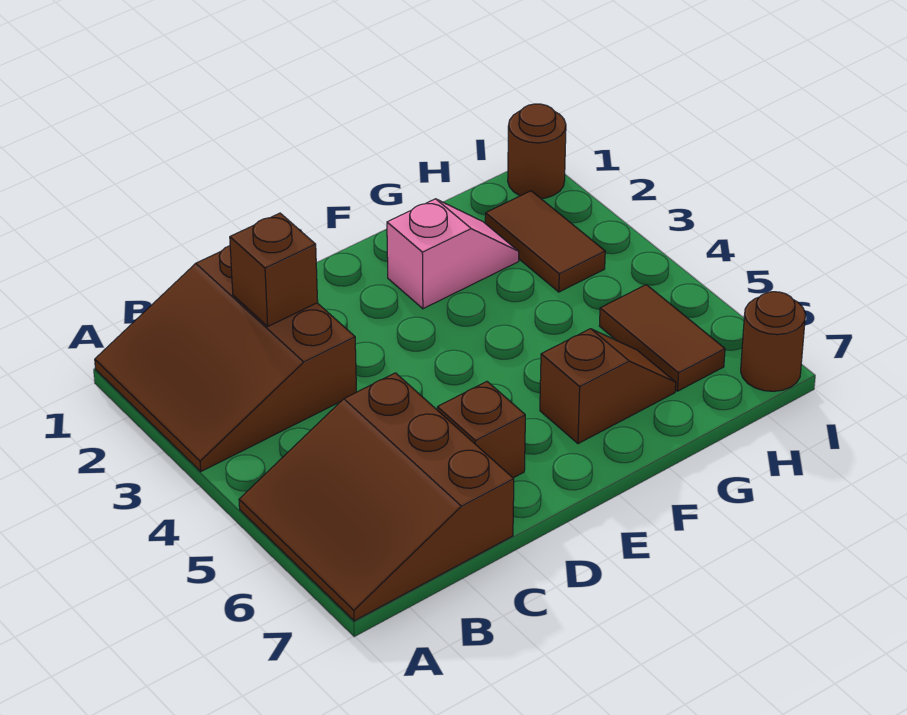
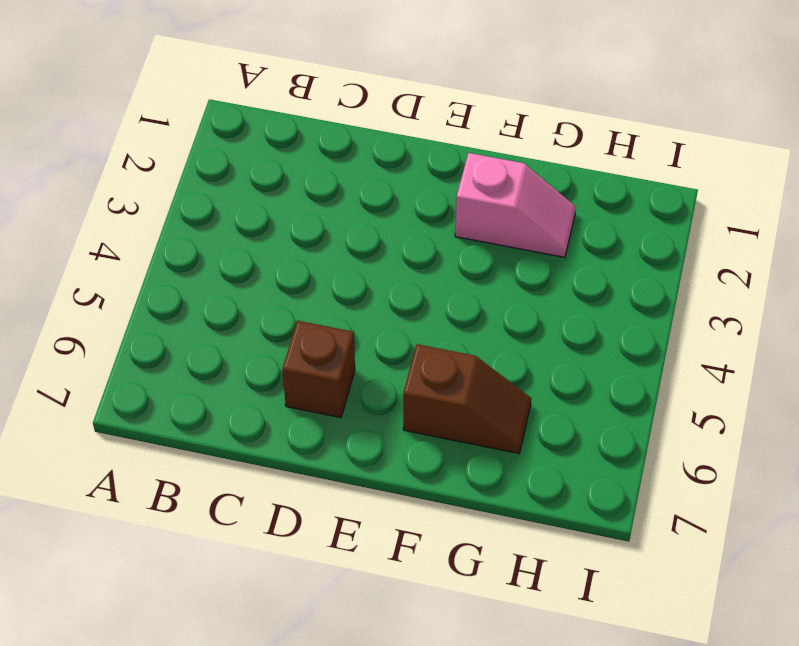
none -> brown 3x3 slope [95,246,356,471]
none -> brown 3x3 slope [239,373,514,621]

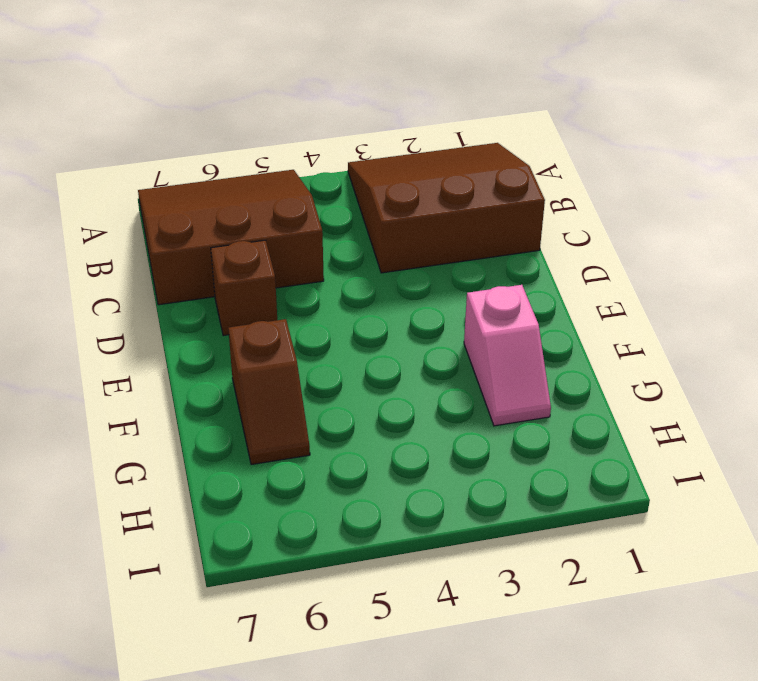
none -> brown 1x2 tile [485,191,605,292]
none -> brown 1x2 tile [600,285,725,391]

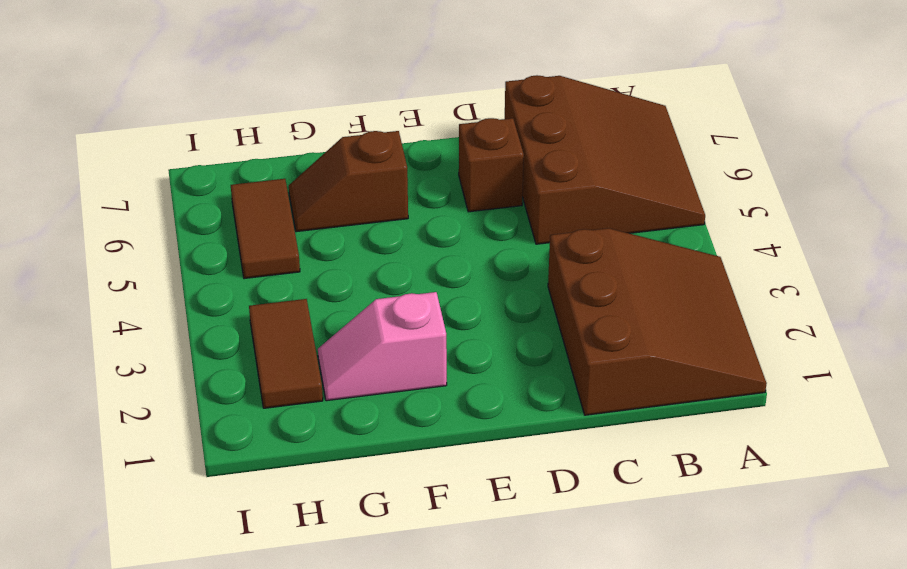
none -> brown 1x1 round brick [508,104,566,199]
none -> brown 1x1 round brick [741,292,805,391]

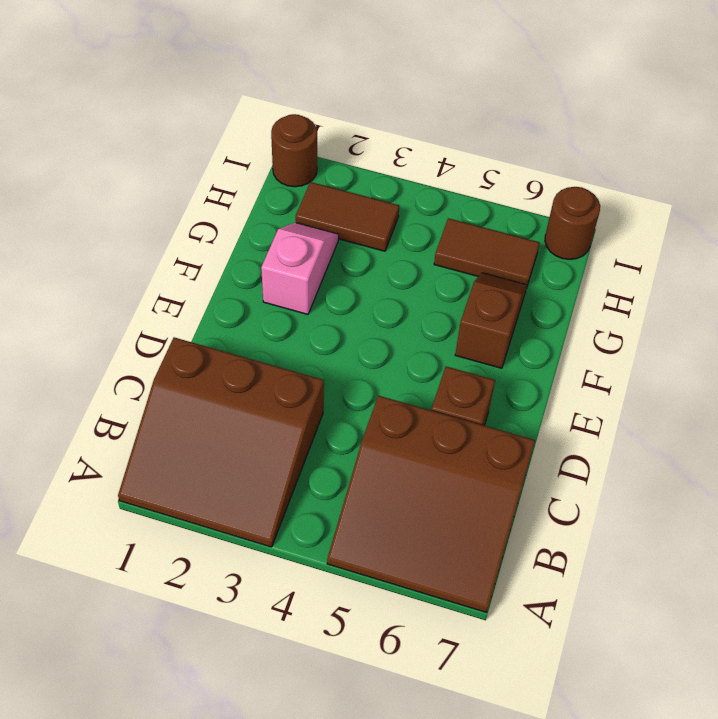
none -> brown 1x1 brick [230,213,318,326]

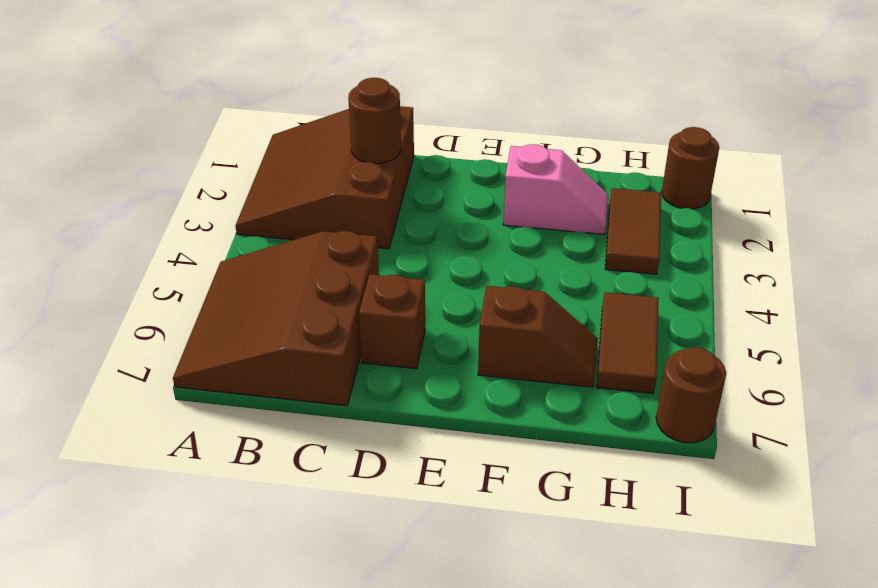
brown 1x1 round brick [348,78,401,164] -> brown 1x1 brick [230,213,318,326]

